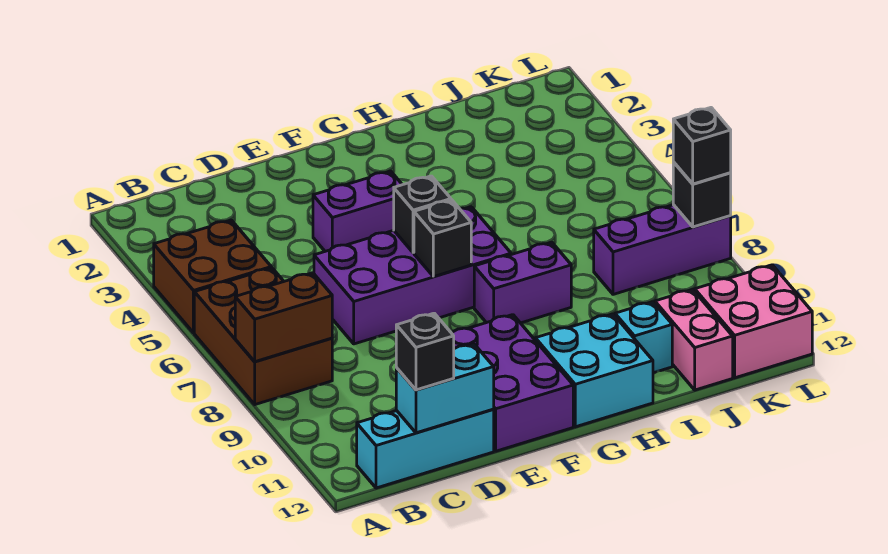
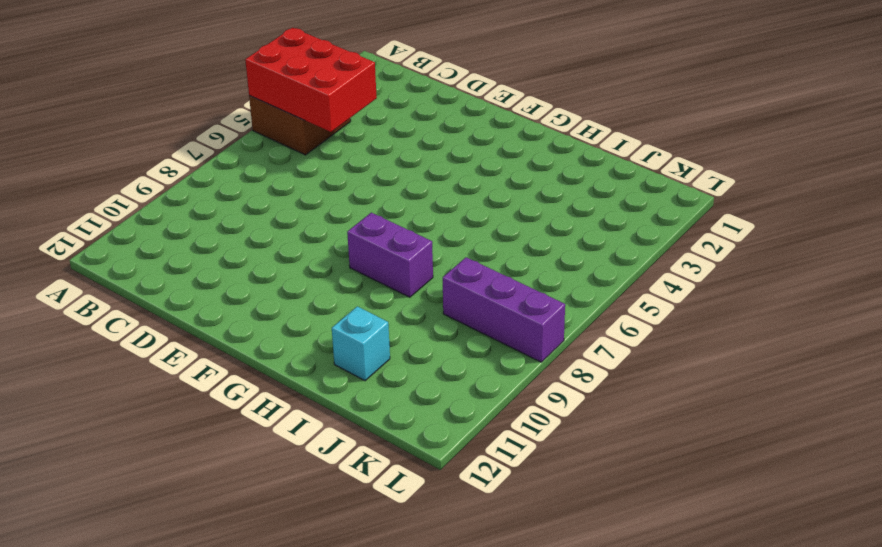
red 2x3 brick [245,28,377,132] -> none
none -> brown 2x3 brick [194,268,332,405]
none -> cyan 1x3 brick [357,409,494,488]
none -> purple 2x4 brick [314,207,511,344]

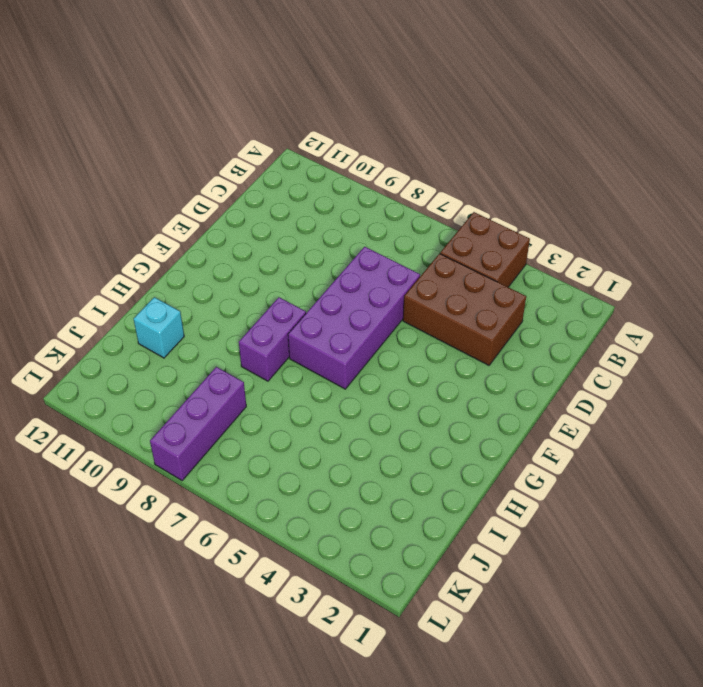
brown 2x3 brick [403,254,526,365] -> brown 2x3 brick moved to [194,268,332,405]
none -> cyan 1x3 brick [357,409,494,488]
none -> purple 1x2 brick [313,171,402,251]
none -> purple 2x3 brick [452,315,573,451]

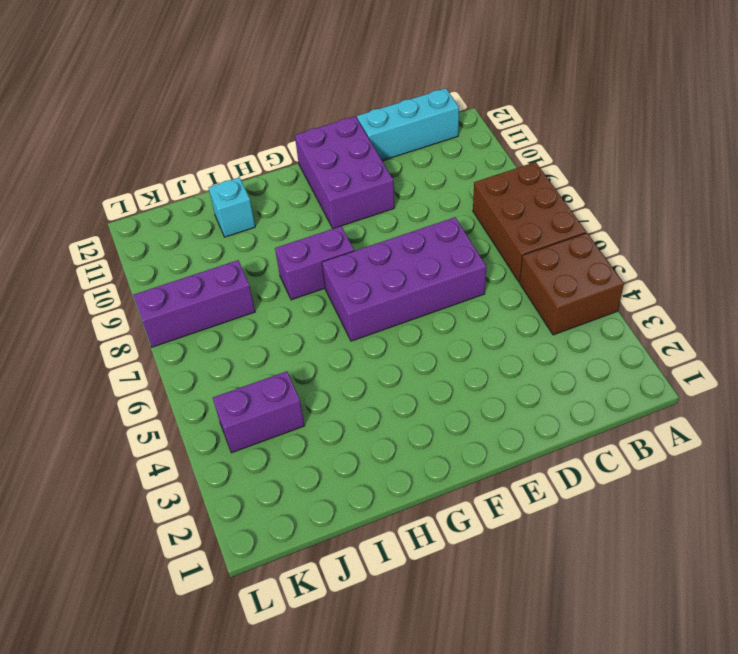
purple 1x2 brick [213,371,305,453] -> purple 1x2 brick moved to [313,171,402,251]
none -> cyan 2x2 brick [535,314,653,427]
none -> pink 1x2 brick [655,289,733,390]
none -> pink 2x2 brick [695,265,812,378]

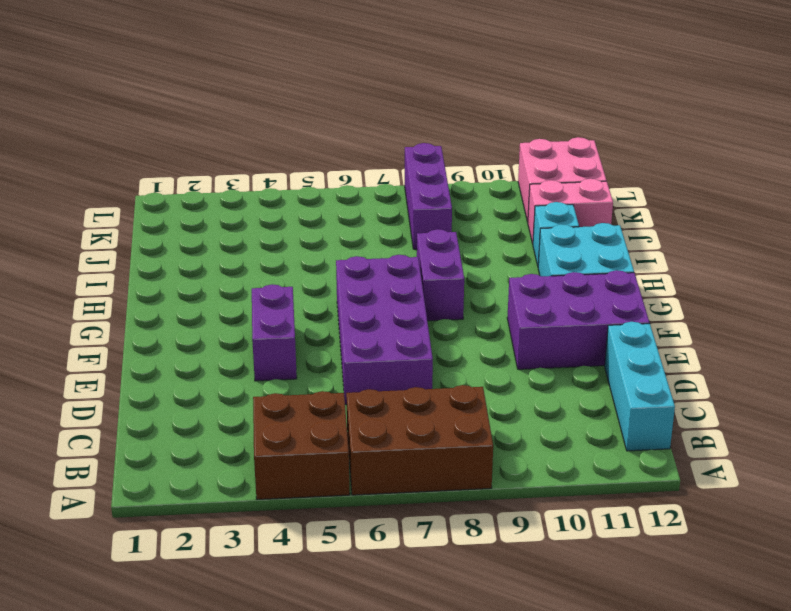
none -> brown 1x2 brick [235,273,332,362]
none -> cyan 1x2 brick [396,344,494,433]
none -> black 1x1 brick [394,176,451,253]

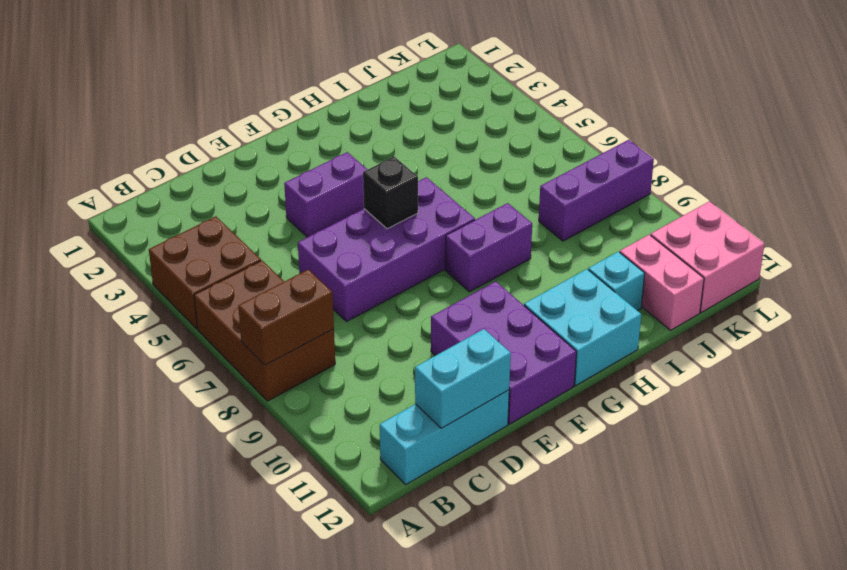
none -> black 1x1 brick [414,200,471,277]
none -> black 1x1 brick [673,162,731,227]
none -> black 1x1 brick [396,313,454,390]

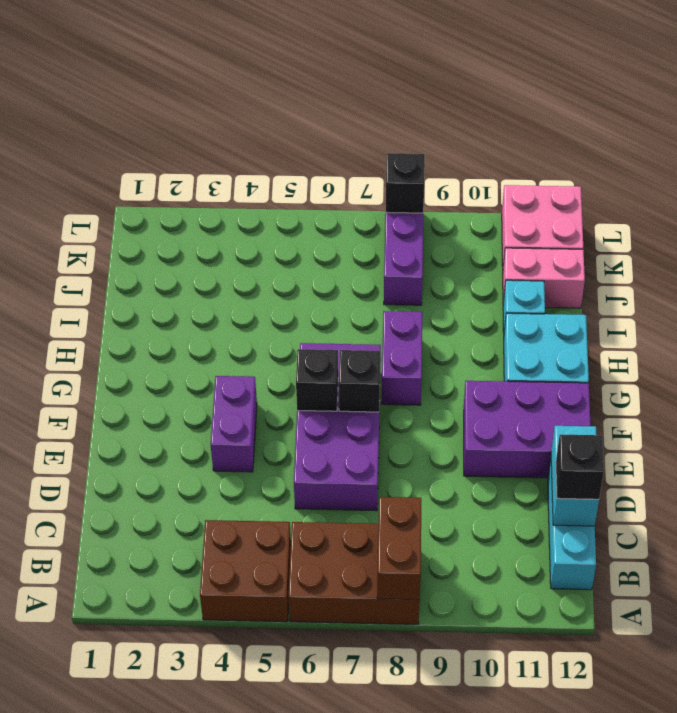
none -> black 1x1 brick [673,108,731,184]

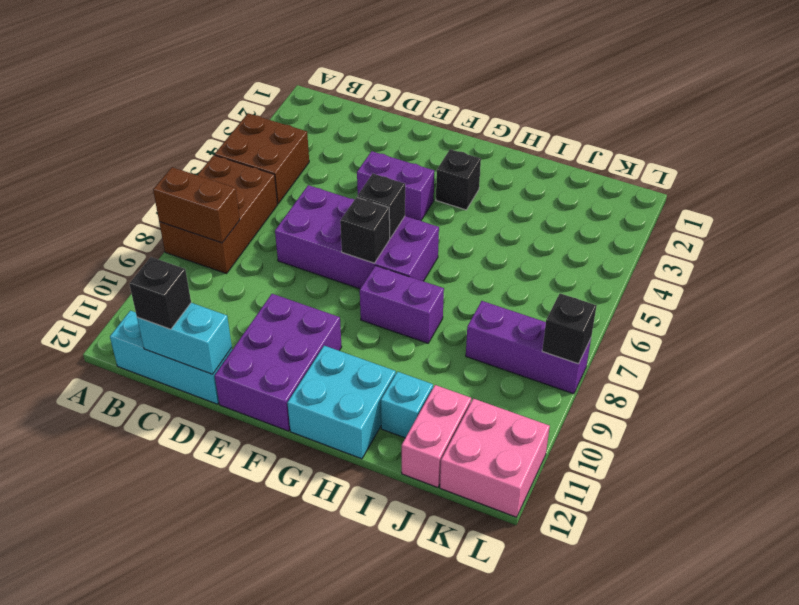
black 1x1 brick [436,149,481,210] -> black 1x1 brick moved to [673,108,731,184]

